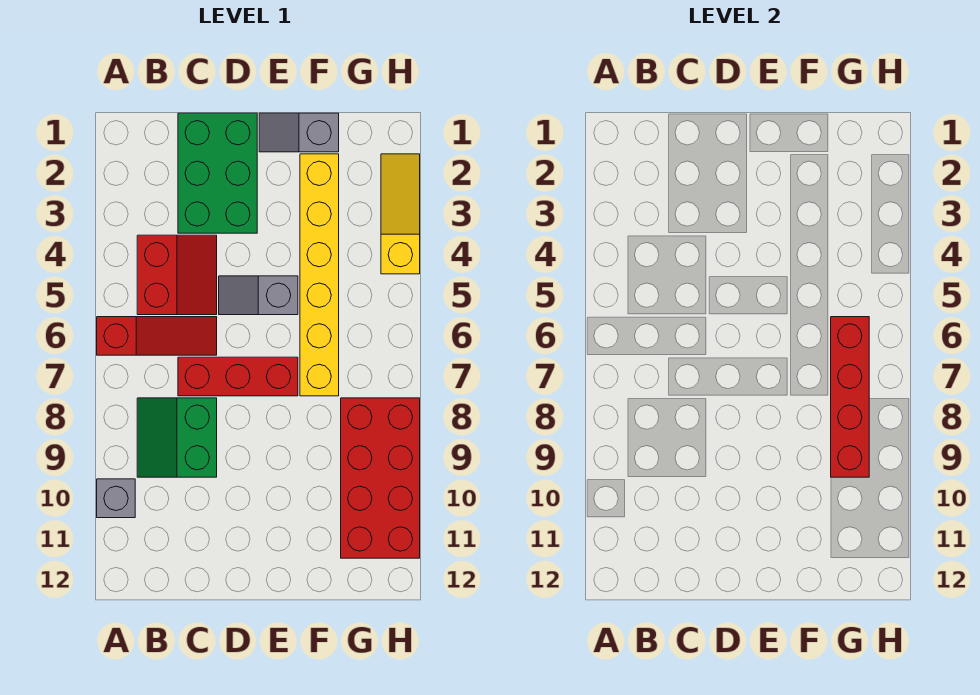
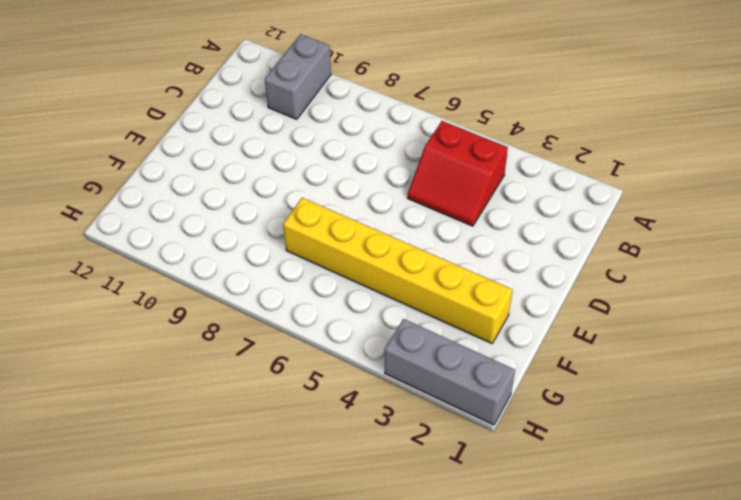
grey 1x2 brick [265,34,331,119] -> grey 1x1 brick [97,479,135,518]
grey 1x3 brick [384,319,515,425] -> yellow 1x3 slope [381,154,420,274]
none -> red 1x3 slope [97,317,217,355]
none -> green 2x2 slope [137,398,217,477]
none -> green 2x3 brick [178,113,257,233]

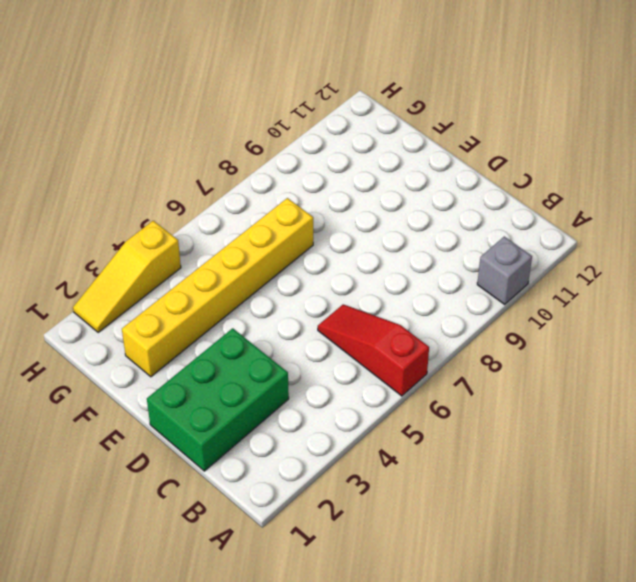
none -> red 2x2 slope [137,235,217,315]
none -> green 2x2 slope [137,398,217,477]
none -> red 1x3 brick [178,357,298,396]

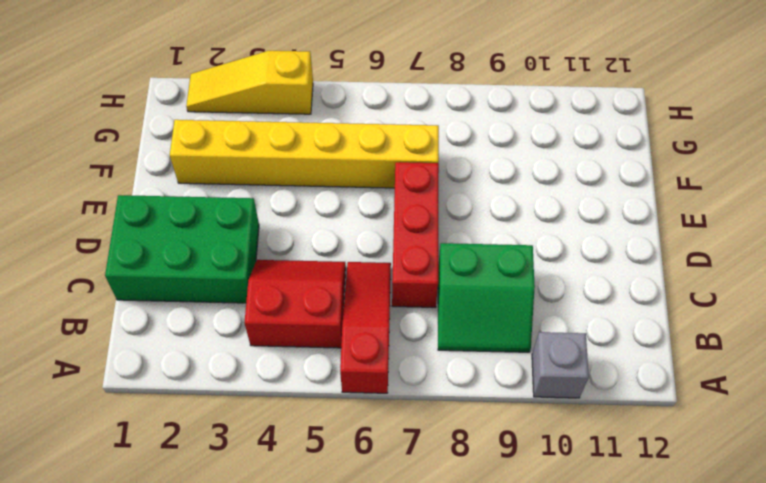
none -> grey 1x2 slope [219,276,298,315]
none -> grey 1x2 slope [259,113,339,152]
none -> red 2x4 brick [341,398,420,558]

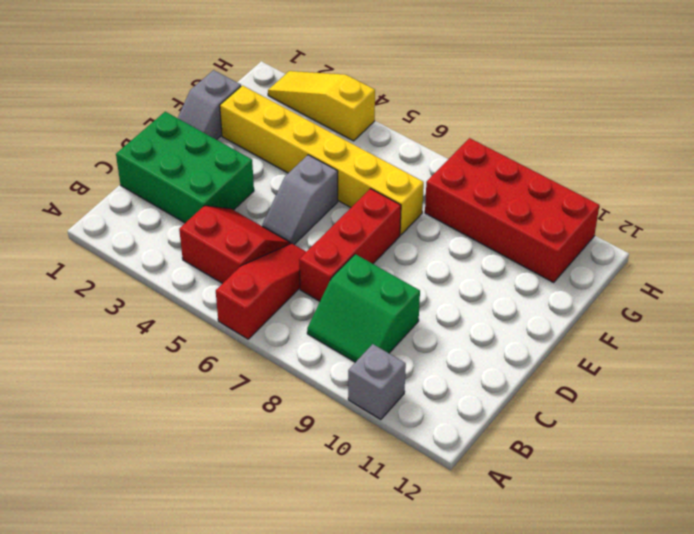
none -> red 1x4 brick [831,317,869,477]

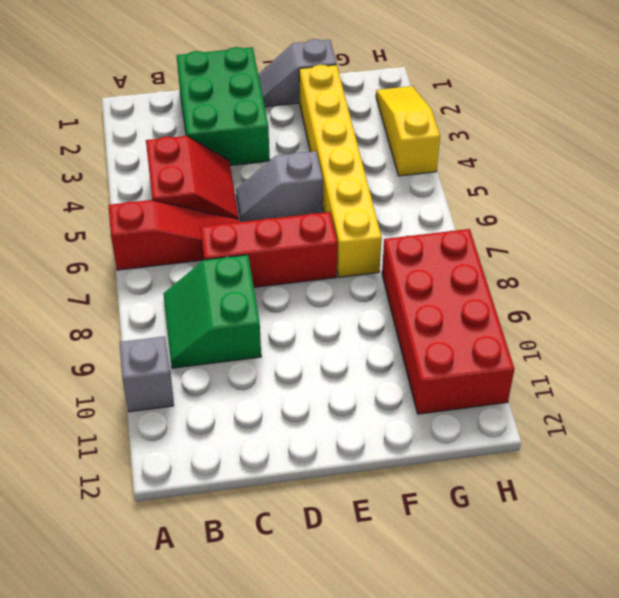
none -> red 1x4 brick [831,317,869,477]

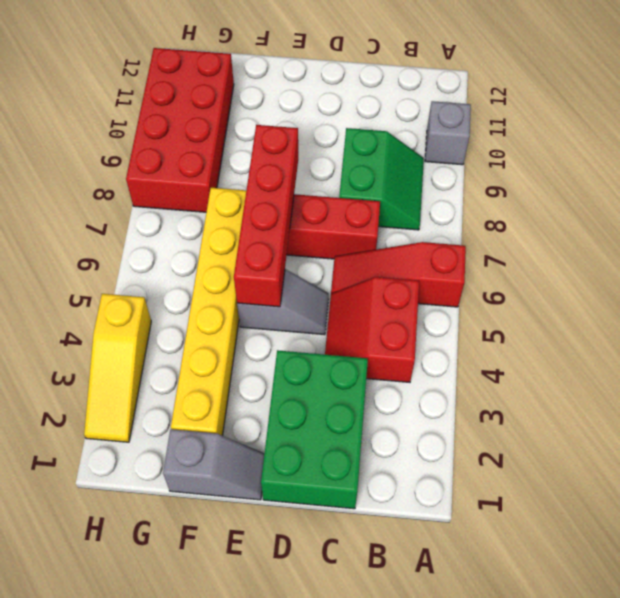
red 1x4 brick [234,125,298,307] -> red 1x4 brick moved to [831,317,869,477]

